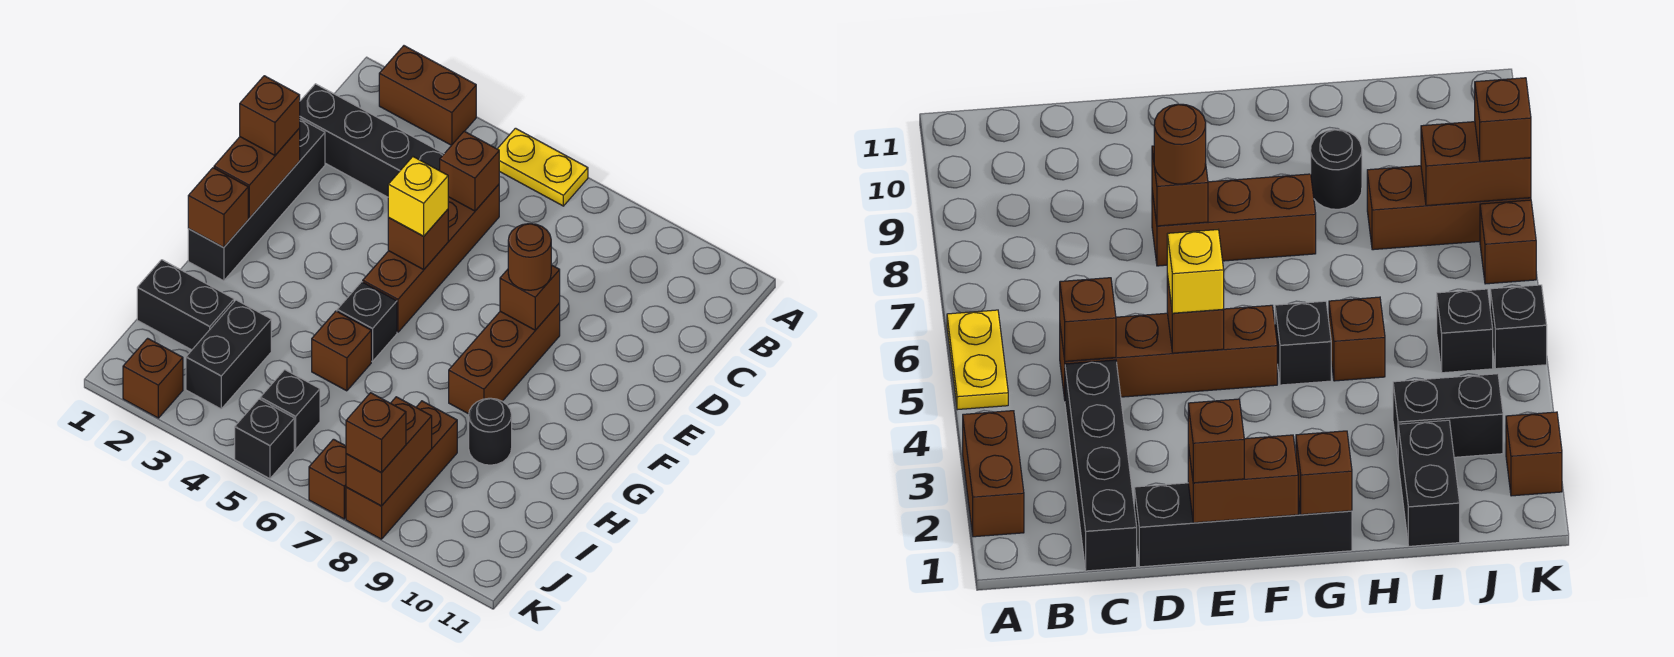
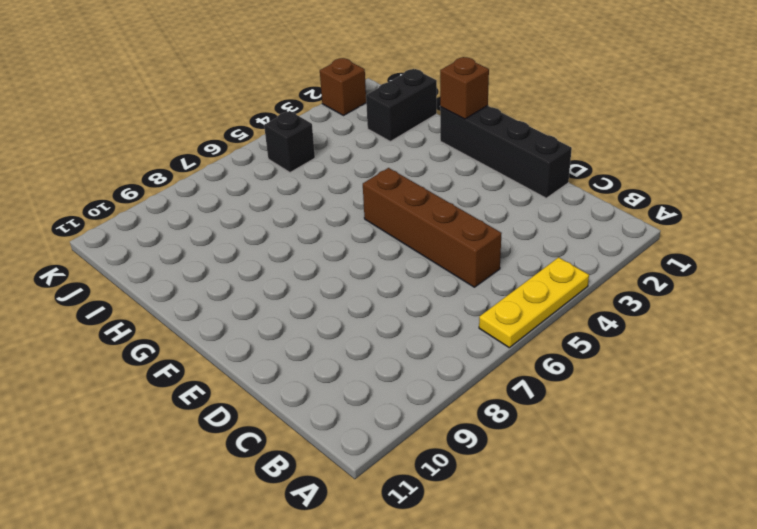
yellow 1x3 plate [479,257,589,348] -> yellow 1x2 plate [498,128,588,206]
none -> brown 1x2 brick [379,46,476,145]
none -> black 1x4 brick [300,84,444,197]
none -> brown 1x3 brick [449,303,560,414]

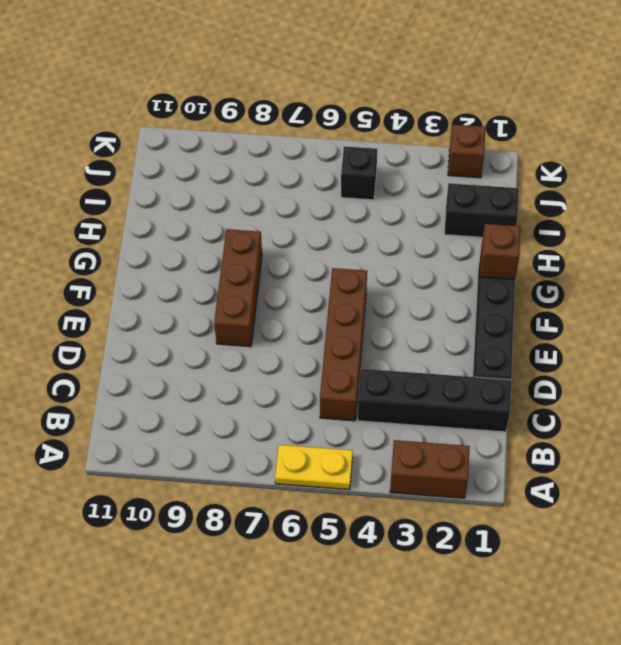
none -> black 1x1 brick [337,282,397,362]
none -> brown 1x1 brick [312,311,371,391]
none -> black 1x1 round brick [469,398,512,465]

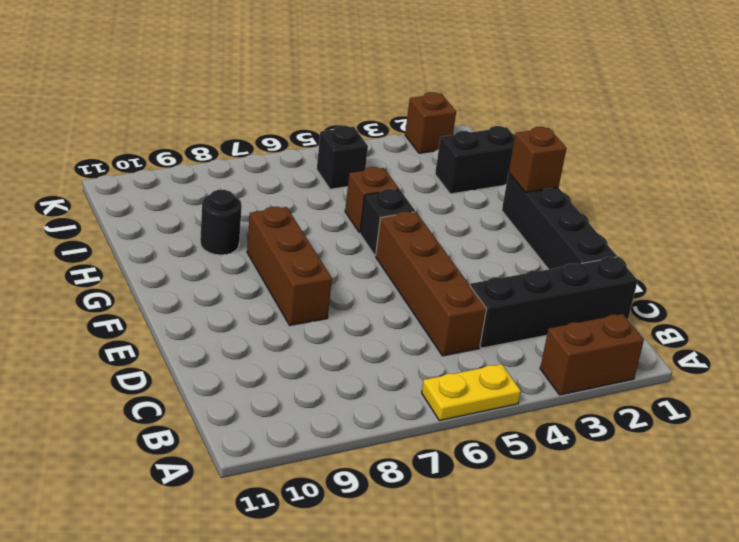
none -> black 1x2 brick [186,300,271,409]
none -> brown 1x3 brick [346,401,457,539]
none -> black 1x1 brick [235,399,294,479]

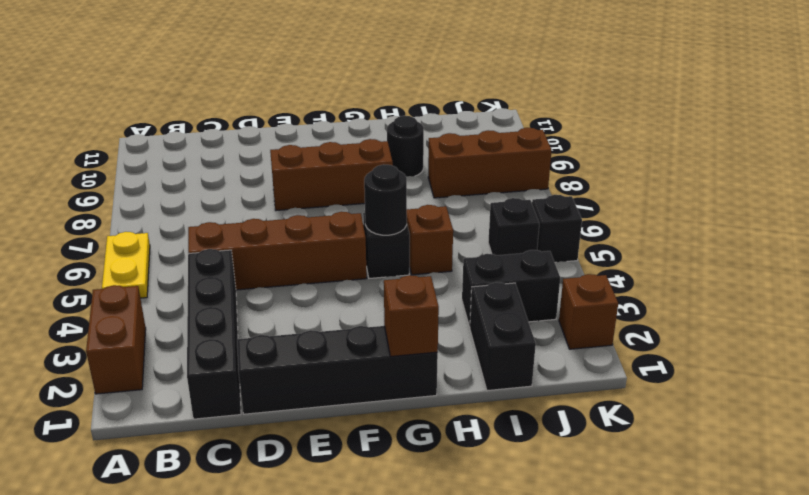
black 1x1 round brick [364,165,407,235] -> none
none -> brown 1x1 brick [309,439,346,519]
none -> brown 1x1 brick [440,131,499,211]
none -> brown 1x2 brick [214,128,300,218]

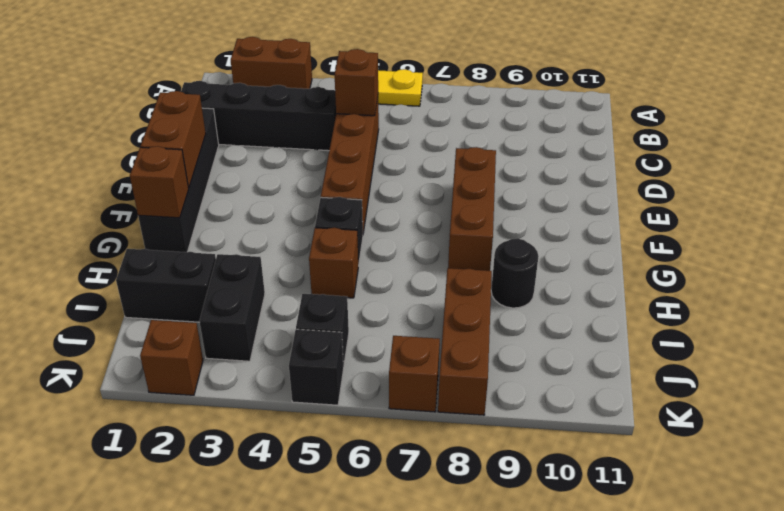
none -> brown 1x1 brick [388,209,448,269]
none -> brown 1x1 brick [500,265,560,330]
none -> brown 1x2 brick [346,397,432,506]

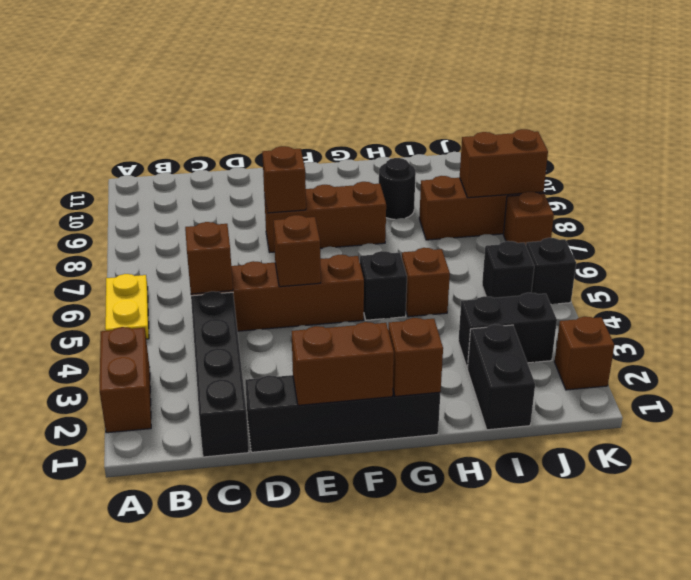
none -> brown 1x1 brick [240,76,300,155]
none -> yellow 1x1 brick [388,157,448,236]
none -> brown 1x1 round brick [508,224,551,290]

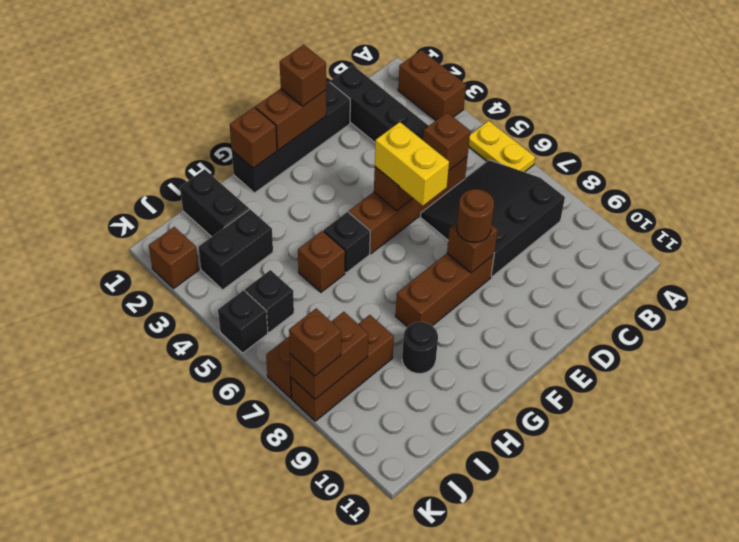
black 3x3 slope [420,160,565,277] -> none
yellow 1x2 brick [375,122,449,206] -> yellow 1x1 brick [388,157,448,236]

